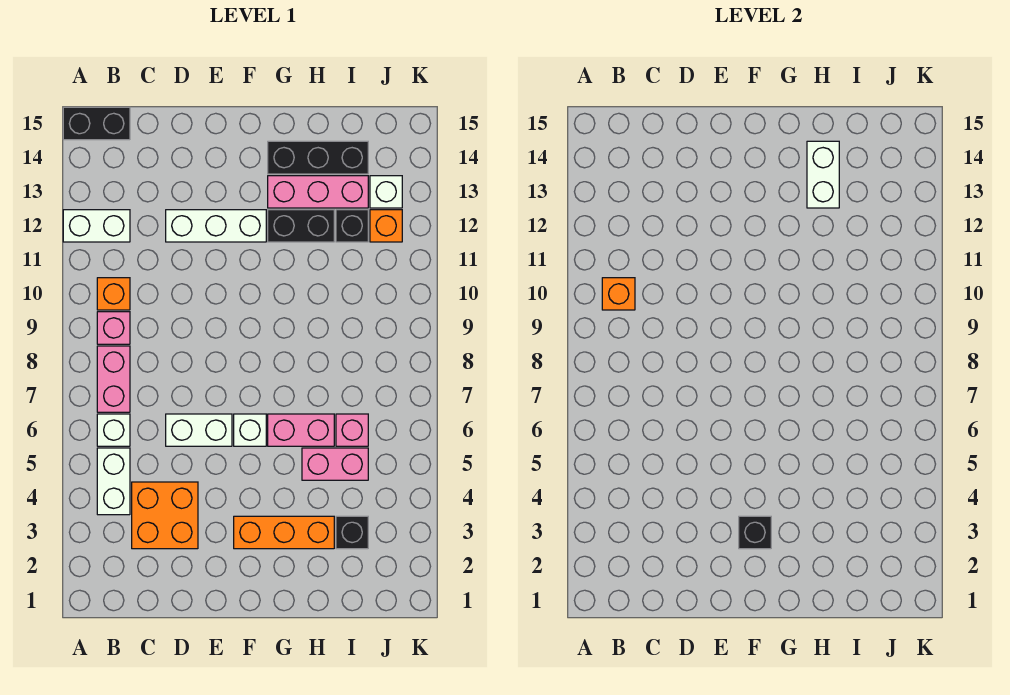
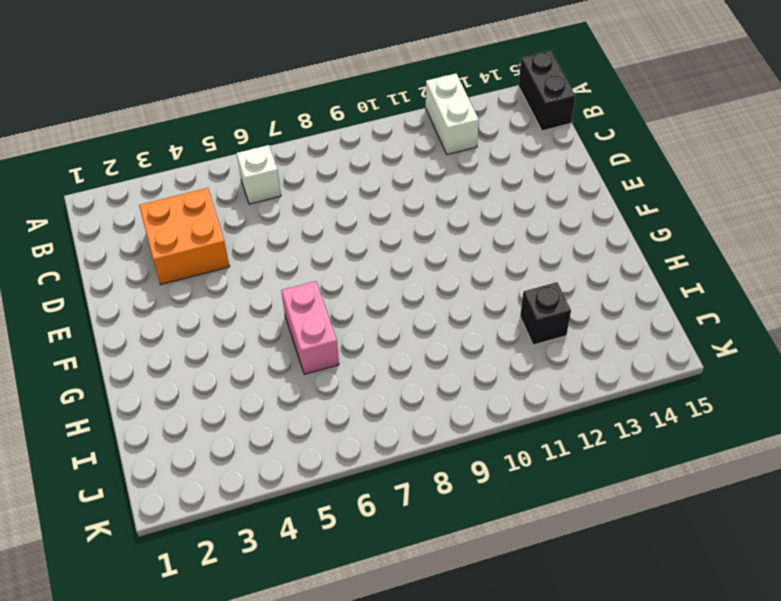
none -> white 1x2 brick [97,448,130,515]
none -> pink 1x2 brick [97,346,130,412]
none -> pink 1x1 brick [97,312,130,344]

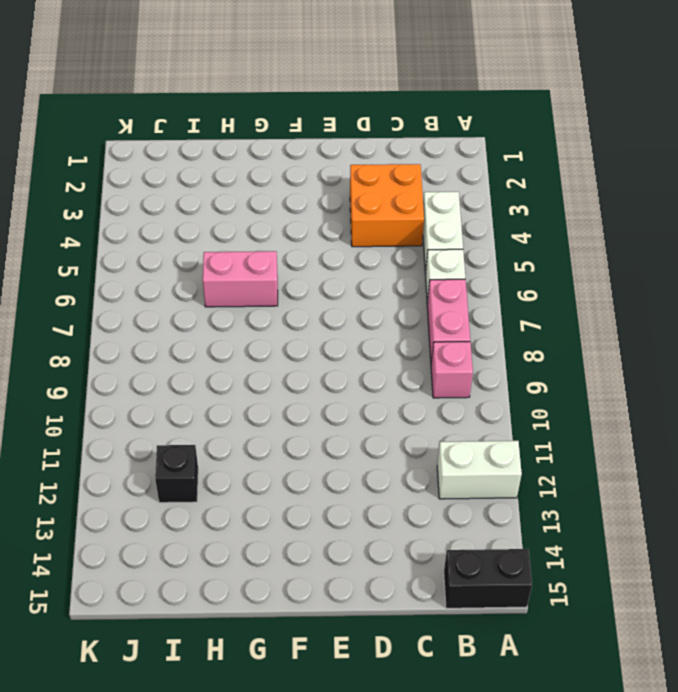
none -> orange 1x1 brick [97,278,130,310]
none -> white 1x2 brick [166,414,232,446]
none -> white 1x3 brick [166,210,266,242]

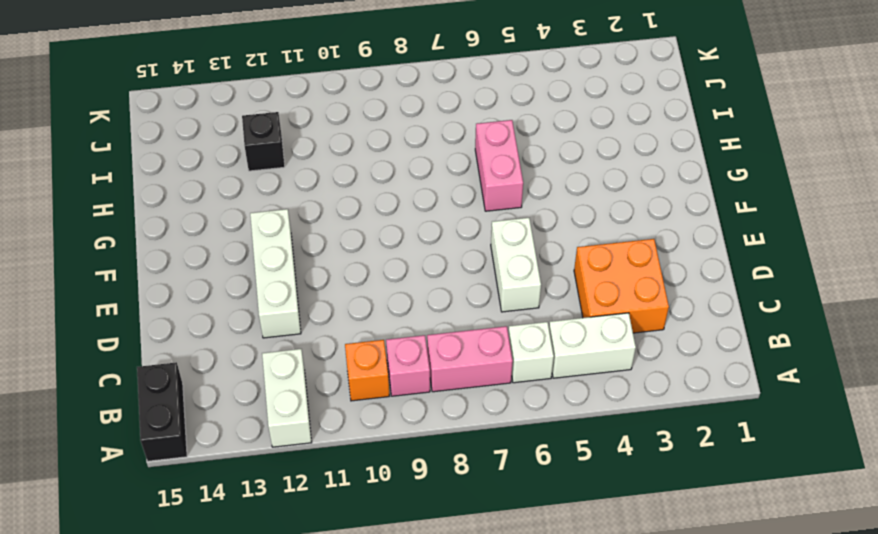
none -> orange 1x3 brick [234,516,334,549]
none -> white 1x1 brick [234,414,266,446]
none -> black 1x2 brick [268,210,334,242]

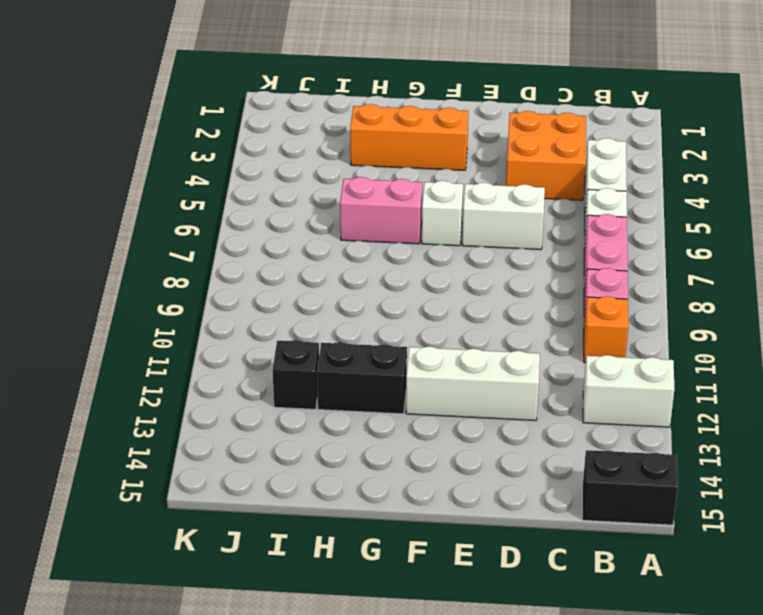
none -> pink 1x3 brick [268,176,368,208]
none -> black 1x3 brick [268,141,368,174]
none -> pink 1x2 brick [302,448,368,480]

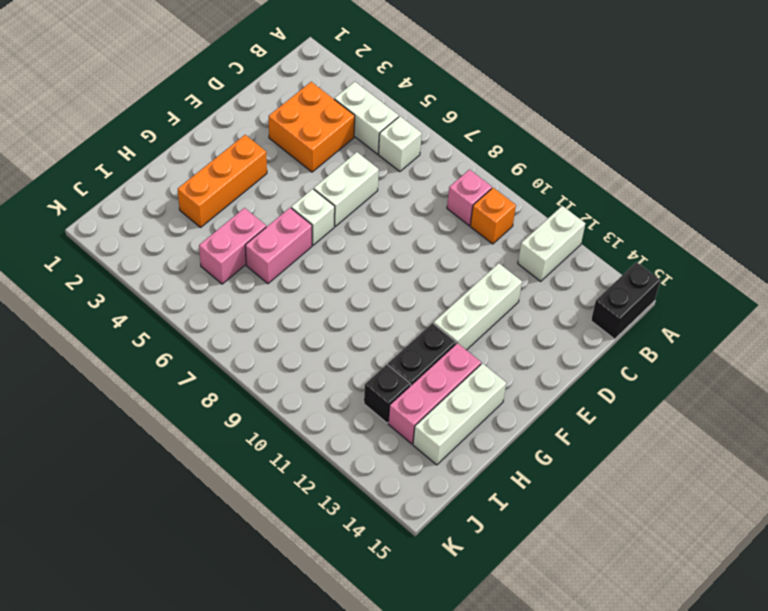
white 1x3 brick [413,363,506,465] -> black 1x3 brick [268,141,368,174]
none -> pink 1x2 brick [97,346,130,412]
none -> black 1x1 brick [336,516,368,549]
none -> pink 1x1 brick [336,414,368,446]

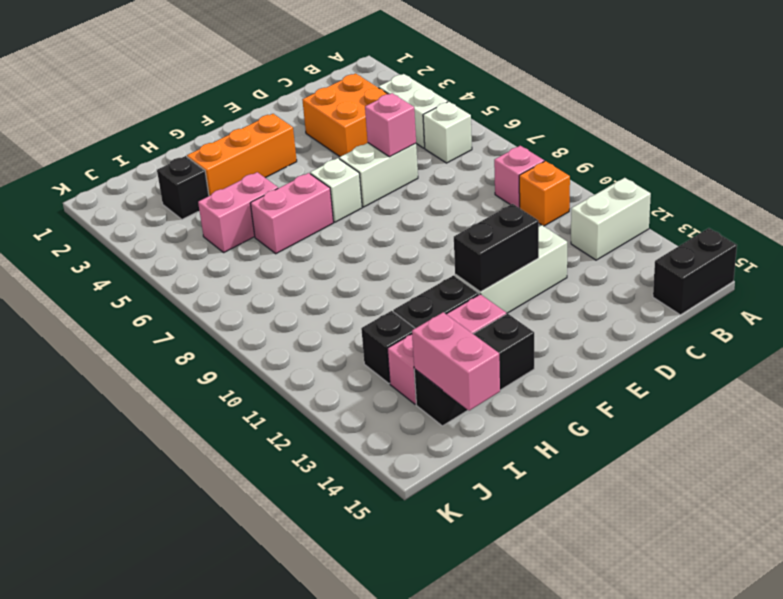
pink 1x1 brick [365,93,416,157] -> pink 1x1 brick moved to [336,414,368,446]
black 1x2 brick [454,204,539,292] -> none
pink 1x2 brick [412,312,500,411] -> pink 1x2 brick moved to [97,346,130,412]
none -> orange 1x1 brick [370,210,402,242]
none -> white 1x1 brick [370,176,402,208]
none -> orange 1x1 brick [602,278,635,310]

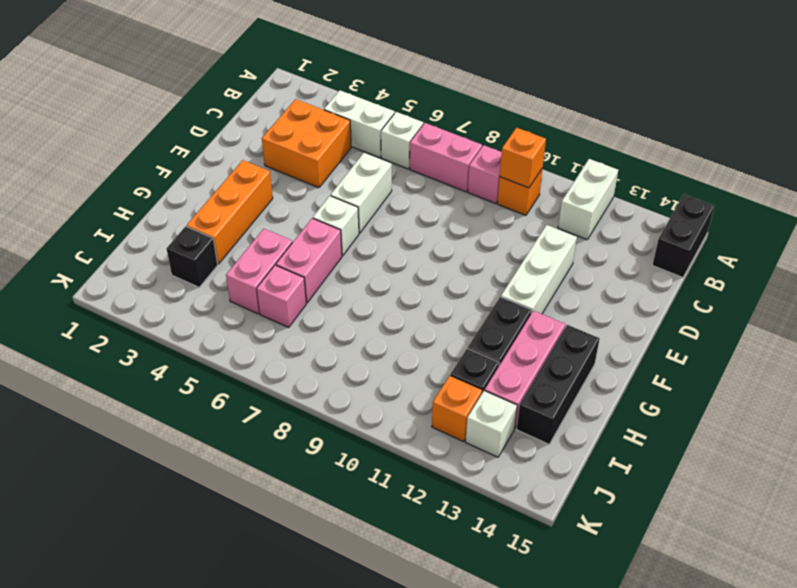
none -> black 1x1 brick [739,516,771,549]
none -> white 1x2 brick [807,141,839,208]

